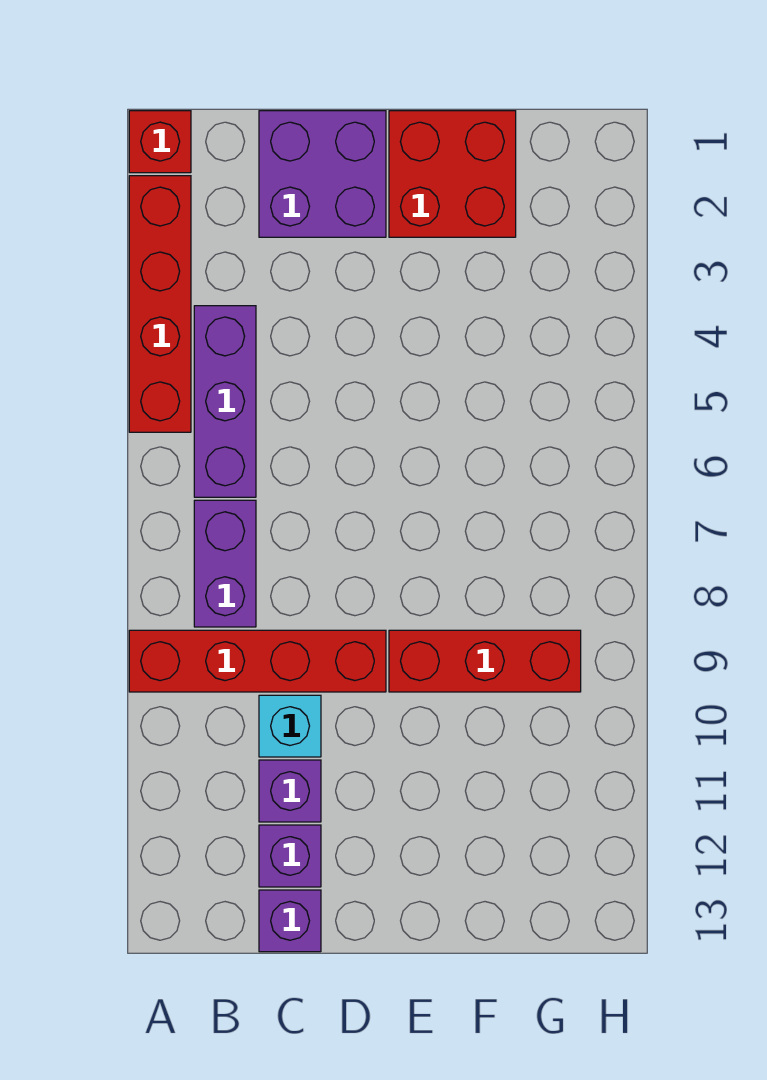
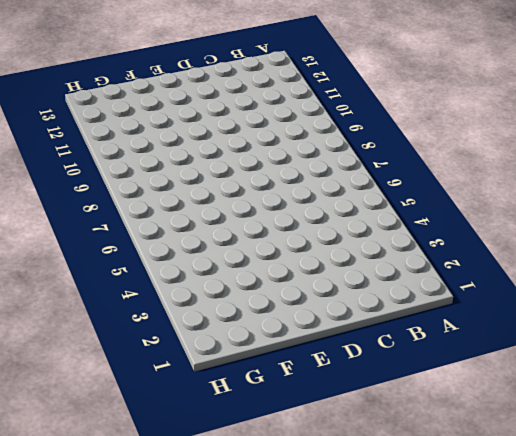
none -> red 1x1 brick [129,111,191,173]
none -> red 1x4 brick [129,176,191,432]
none -> red 1x4 brick [129,630,386,692]

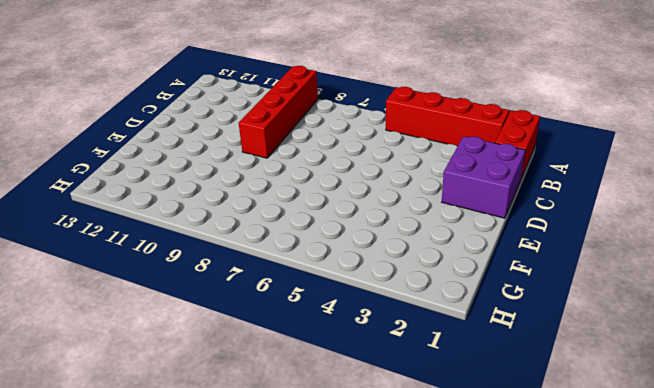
red 1x2 brick [495,110,540,178] -> red 1x1 brick [129,111,191,173]
none -> purple 1x3 brick [194,306,256,497]
none -> purple 1x2 brick [194,500,256,627]
none -> cyan 1x1 brick [259,695,321,757]

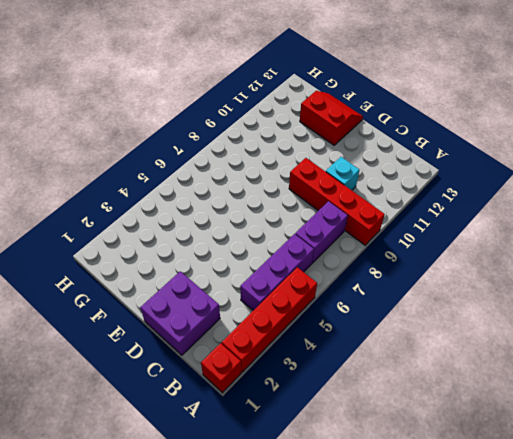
red 2x2 slope [300,91,363,145] -> none
none -> purple 1x1 brick [259,760,321,822]
none -> purple 1x1 brick [259,825,321,887]
none -> purple 1x1 brick [259,890,321,952]

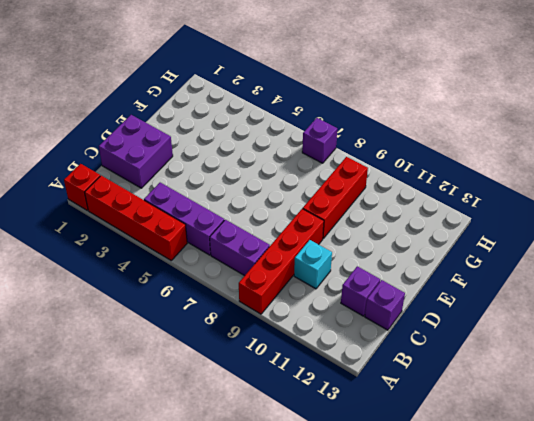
purple 1x1 brick [302,118,337,163] -> purple 1x1 brick moved to [259,760,321,822]
none -> red 2x2 brick [389,111,516,237]

